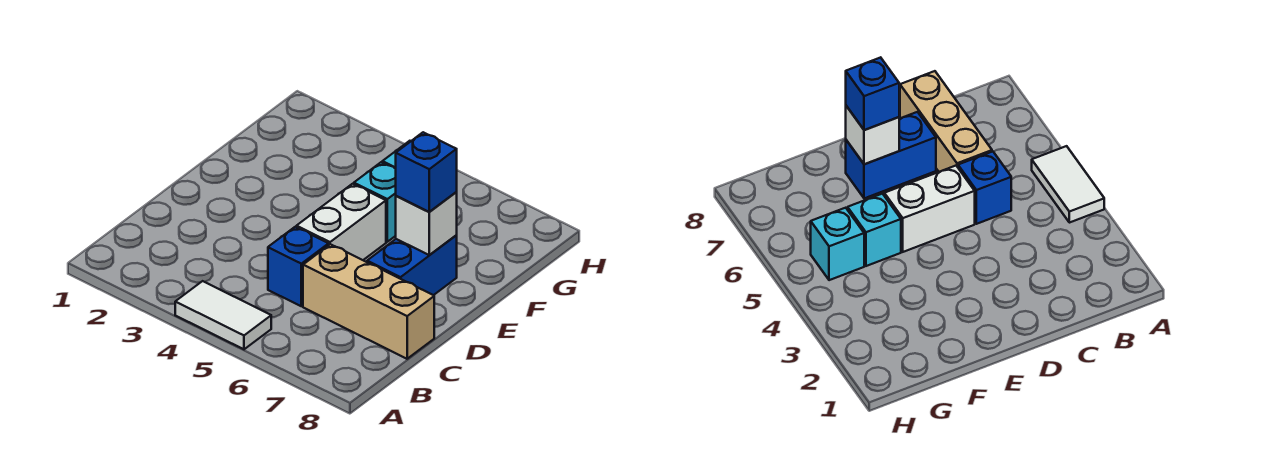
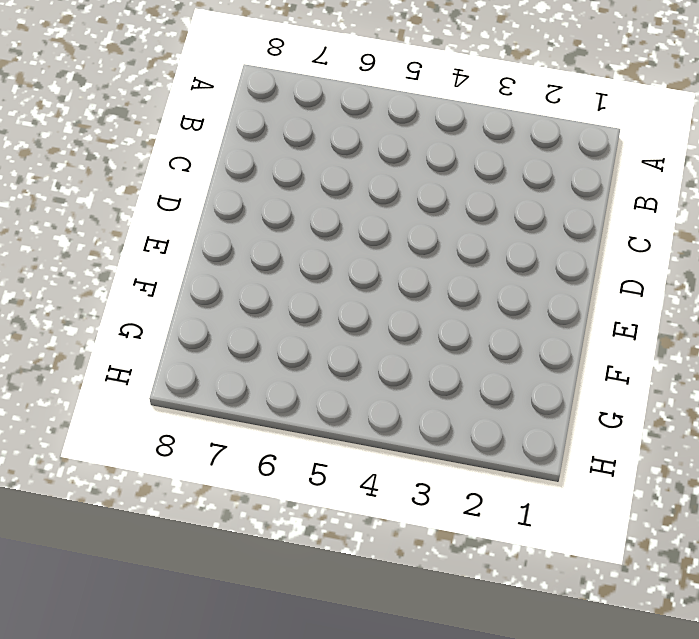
none -> white 1x2 tile [175,281,271,349]
none -> blue 1x1 brick [268,227,329,306]

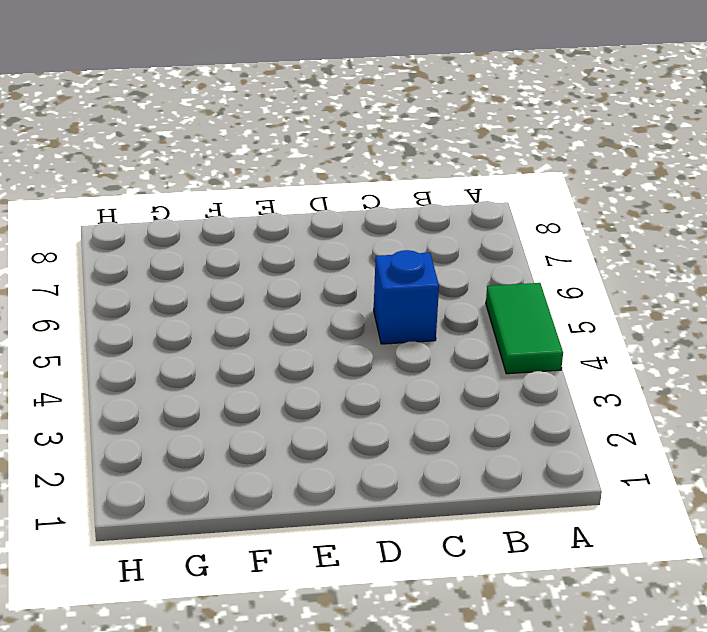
green 1x2 tile [486,283,563,374] -> white 1x2 tile [175,281,271,349]
none -> tan 1x3 brick [303,244,434,359]
none -> white 1x2 brick [297,184,386,260]

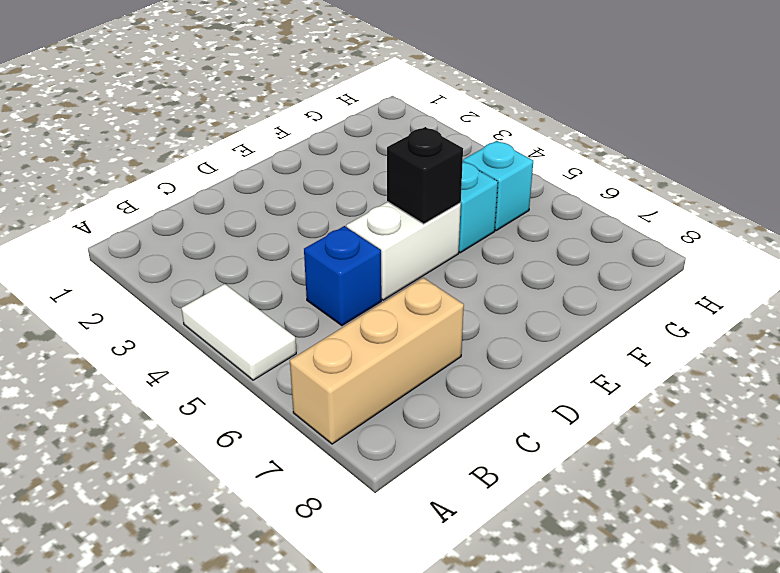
tan 1x3 brick [290,278,464,444] -> tan 1x3 brick turned to [303,244,434,359]
black 1x1 brick [387,127,463,224] -> none
none -> blue 1x2 brick [367,236,457,295]
none -> white 1x1 brick [396,192,457,255]

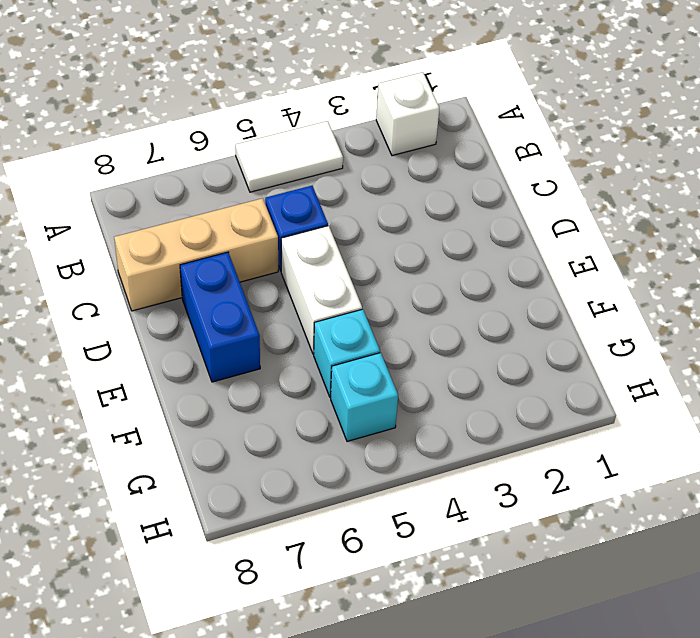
white 1x1 brick [376,72,439,156] -> white 1x1 brick moved to [396,192,457,255]
none -> blue 1x1 brick [396,132,457,212]

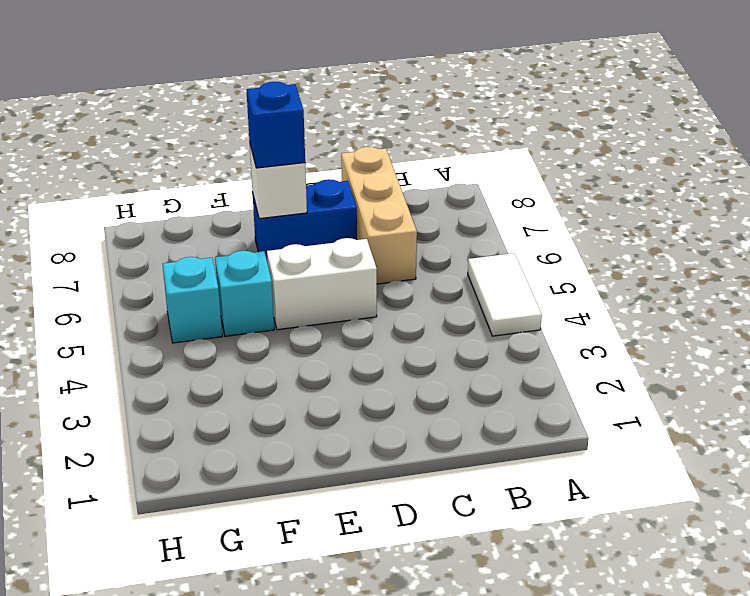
none -> blue 1x1 brick [268,227,329,306]

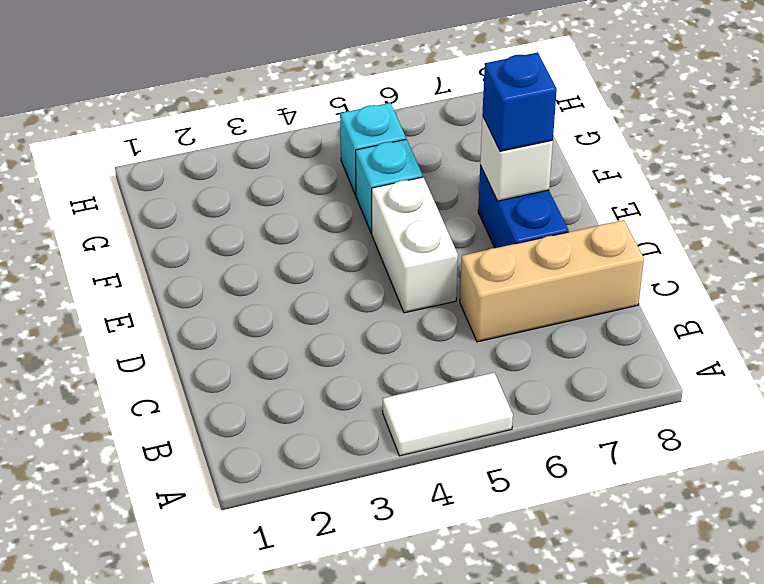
none -> blue 1x1 brick [268,227,329,306]

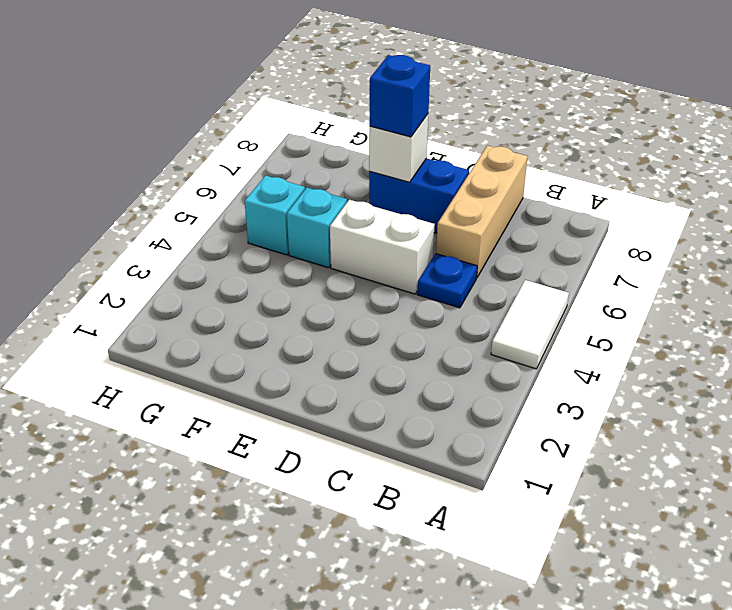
blue 1x1 plate [417,254,477,308] -> blue 1x1 brick [268,227,329,306]

